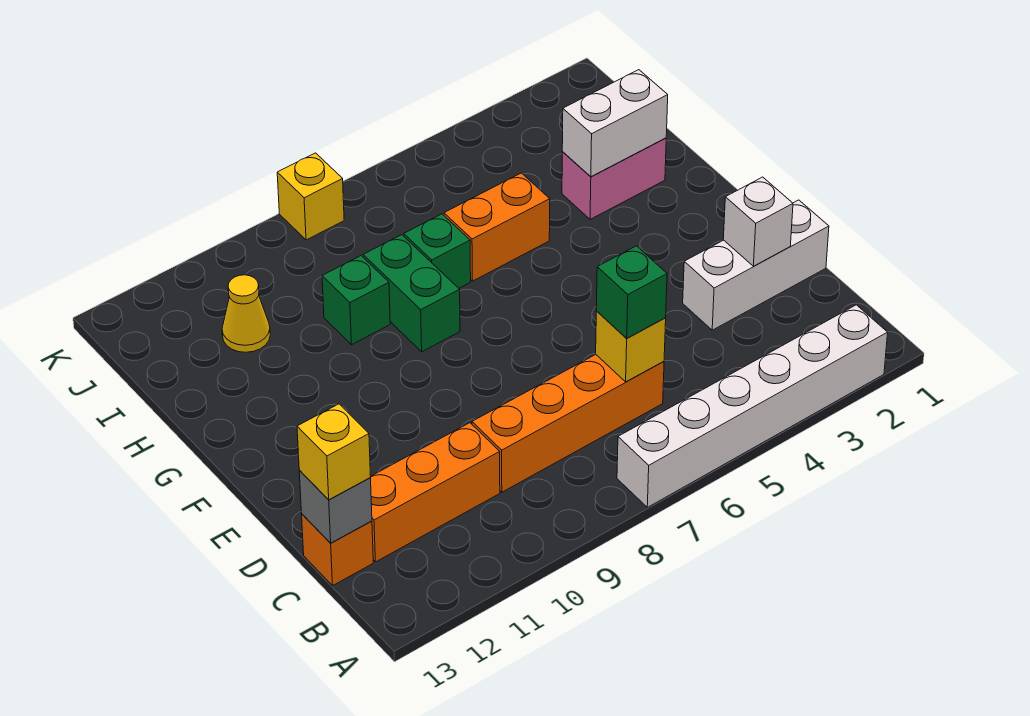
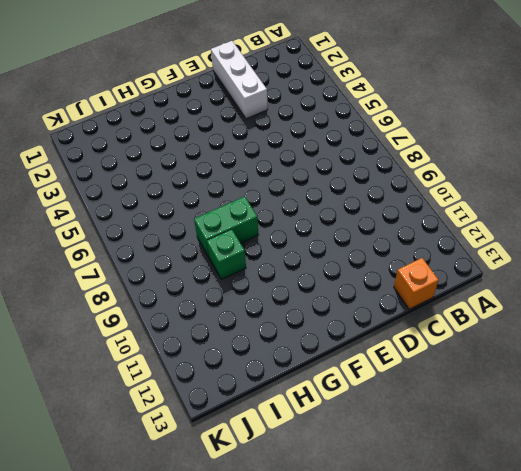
none -> white 1x6 brick [617,305,888,507]
none -> orange 1x4 brick [472,355,664,492]
none -> orange 1x3 brick [370,423,500,562]

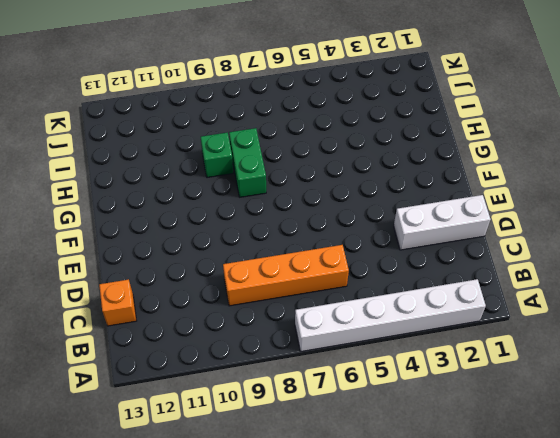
none -> orange 1x3 brick [370,423,500,562]
none -> pink 1x2 brick [562,138,666,219]
none -> orange 1x2 brick [444,173,550,281]

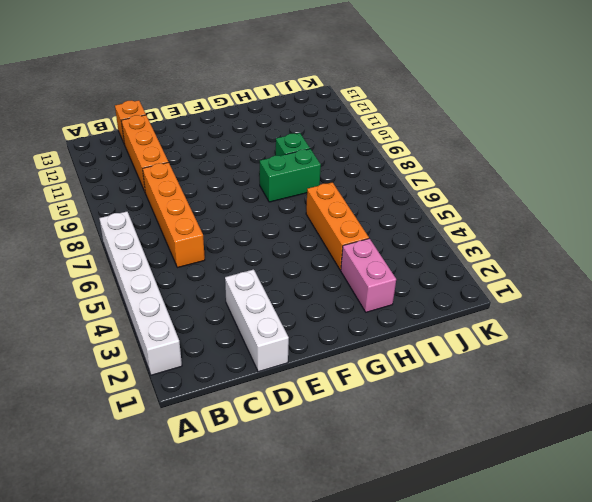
orange 1x3 brick [306,182,369,270] -> orange 1x2 brick [444,173,550,281]
none -> green 1x1 brick [404,214,471,288]
none -> yellow 1x1 cone [222,275,270,352]
none -> yellow 1x1 brick [277,153,344,240]

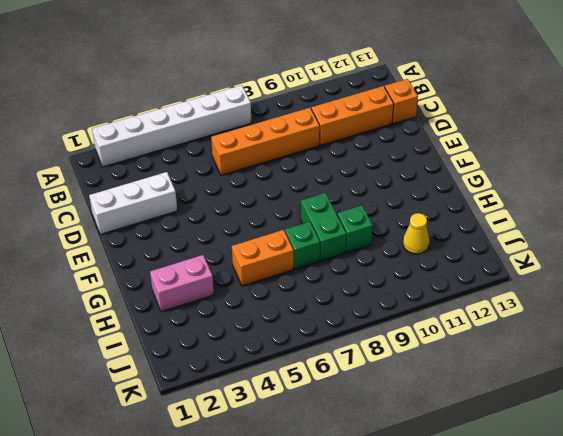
none -> yellow 1x1 brick [277,153,344,240]
none -> yellow 1x1 brick [596,311,666,382]
none -> grey 1x1 brick [299,471,372,543]

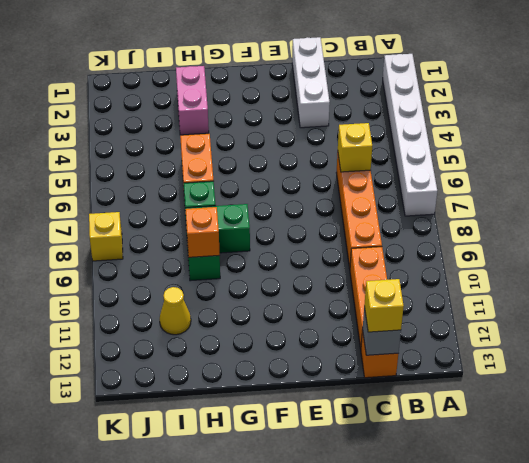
orange 1x1 brick [185,207,220,257] -> none
none -> white 1x1 brick [723,177,793,266]
none -> white 1x2 brick [562,70,668,177]
none -> green 1x1 brick [596,246,667,338]

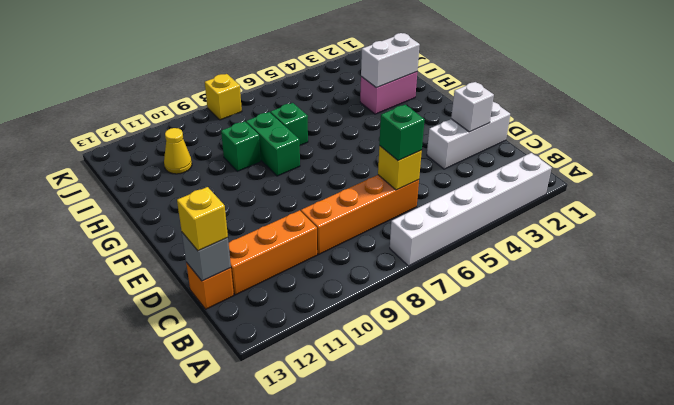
none -> orange 1x2 brick [444,173,550,281]

